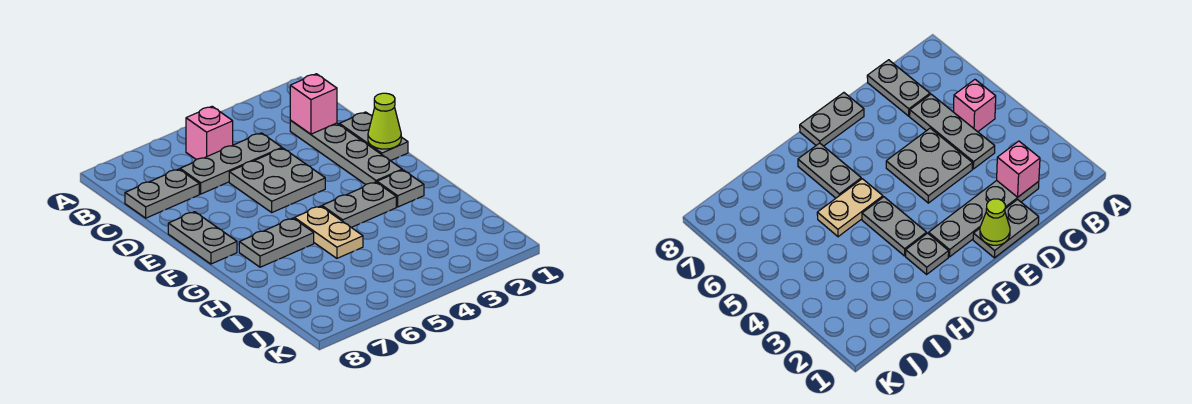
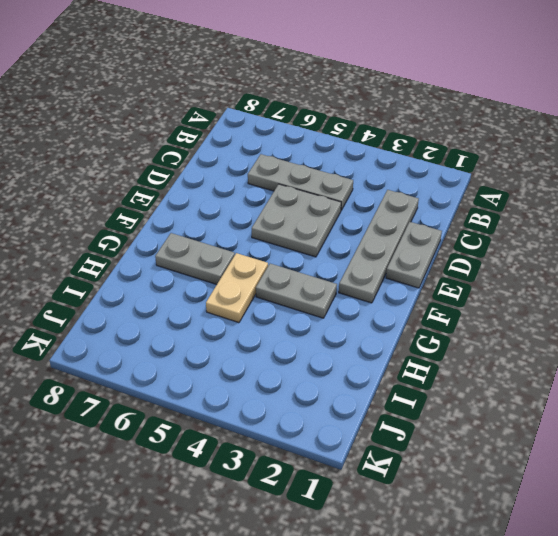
none -> pink 1x1 brick [186,106,233,160]
none -> grey 1x2 plate [125,169,199,218]
none -> grey 1x2 plate [168,212,237,264]

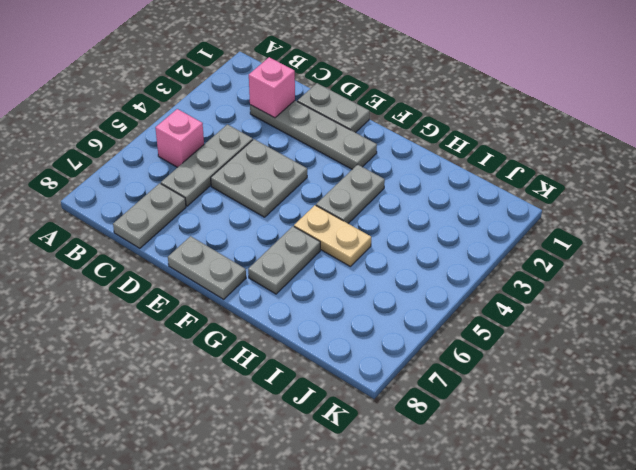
none -> grey 1x1 plate [377,170,424,207]
none -> lime 1x1 cone [368,93,401,149]

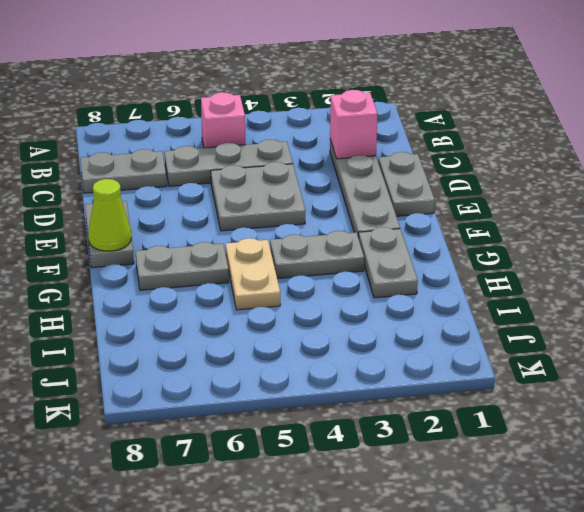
lime 1x1 cone [88,179,131,251] -> lime 1x1 cone moved to [368,93,401,149]
grey 1x2 plate [359,227,418,298] -> grey 1x1 plate [377,170,424,207]

